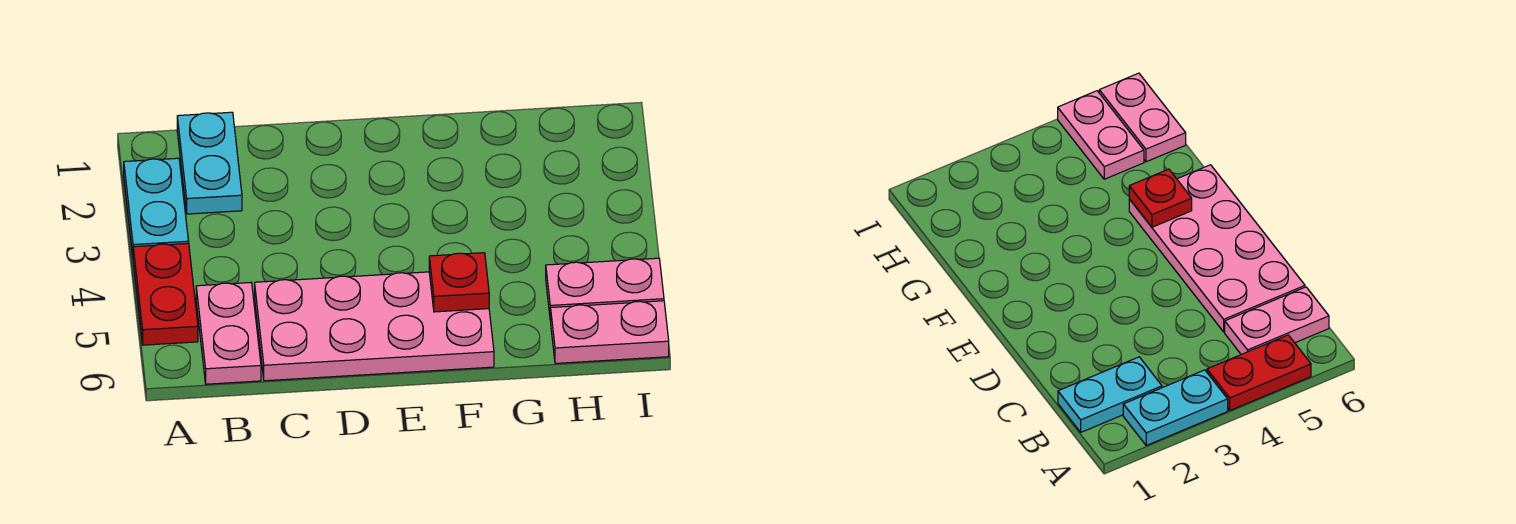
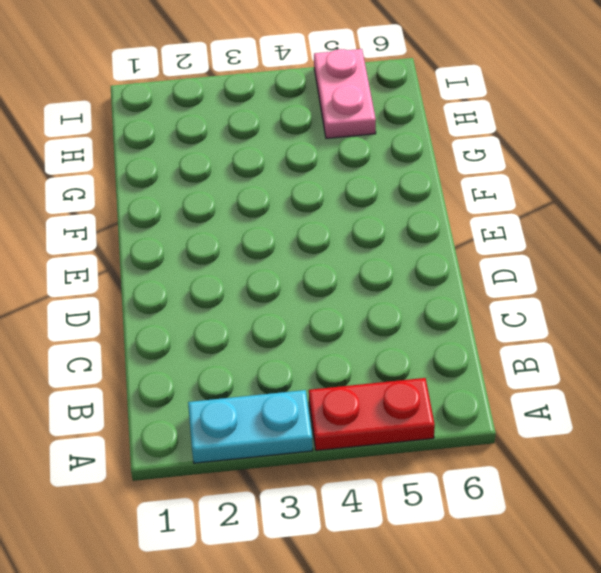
none -> cyan 1x2 plate [177,112,242,214]
none -> pink 1x2 plate [196,283,261,384]

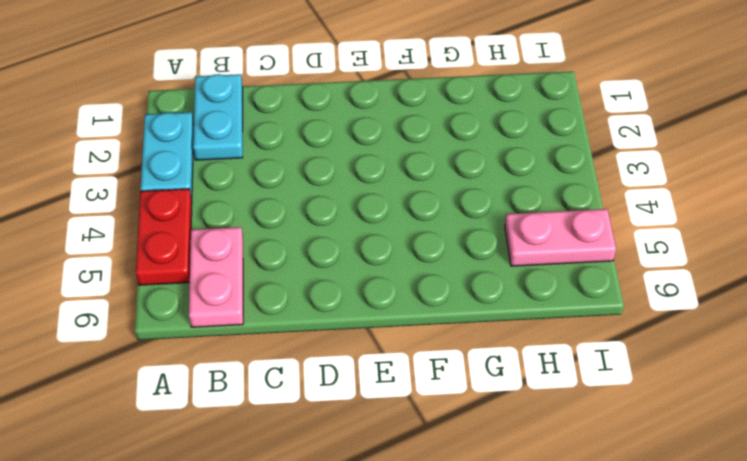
none -> pink 2x4 plate [255,272,494,381]
none -> pink 1x2 plate [551,301,669,363]

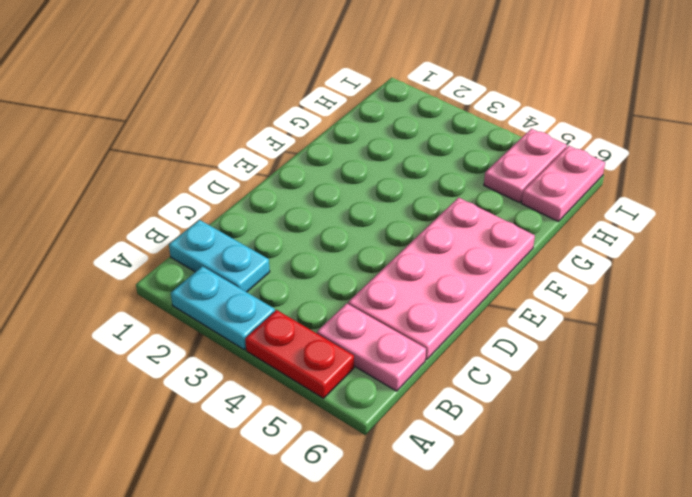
none -> red 1x1 plate [429,253,489,312]

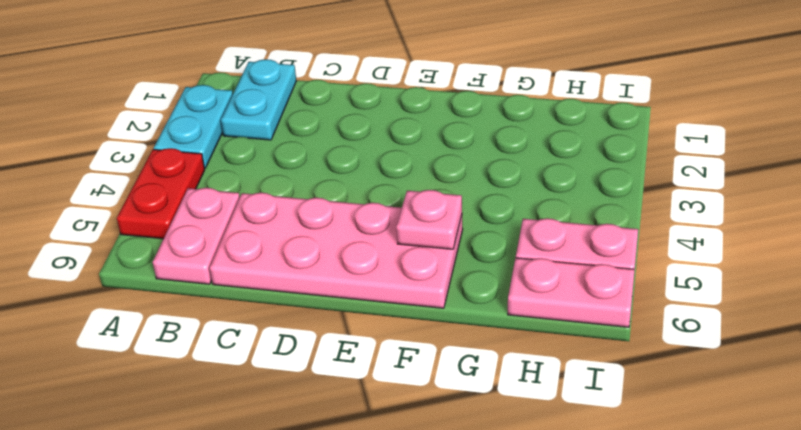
pink 1x1 plate [396,190,462,249] -> red 1x1 plate [429,253,489,312]

